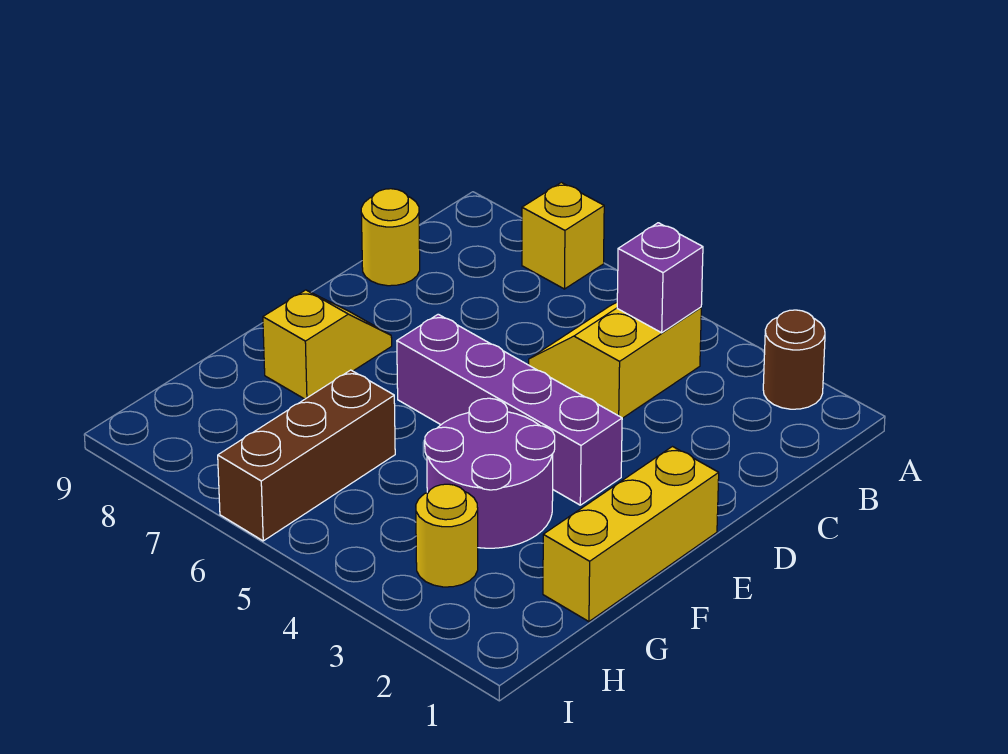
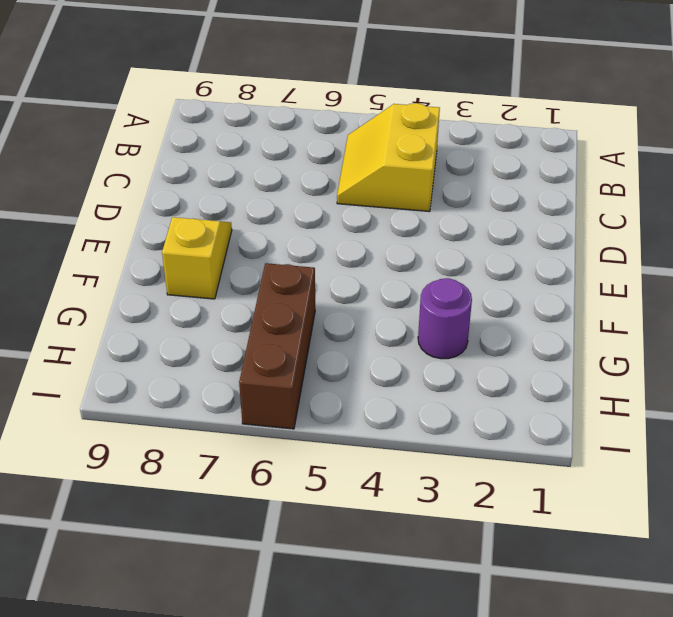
purple 1x1 round brick [418,278,472,359] -> purple 2x2 round brick [425,398,555,548]
none -> brown 1x1 round brick [763,310,825,409]
none -> yellow 1x1 brick [522,183,604,289]

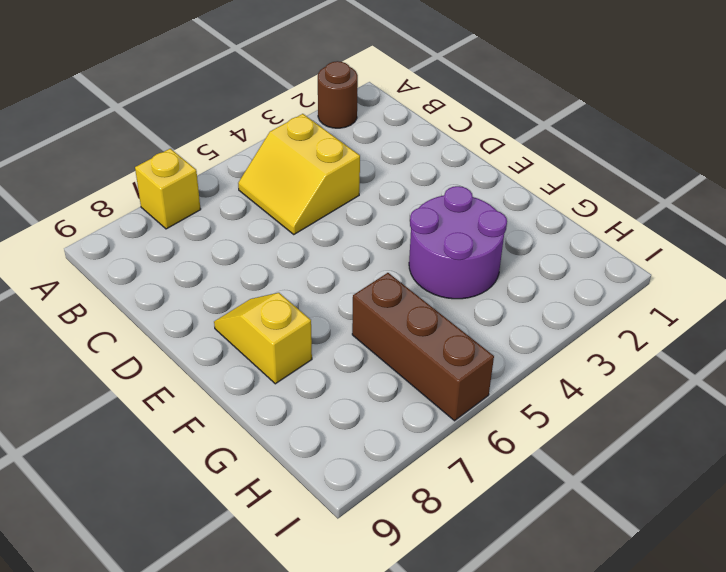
none -> yellow 1x1 round brick [361,189,420,286]
none -> yellow 1x3 brick [543,447,719,622]

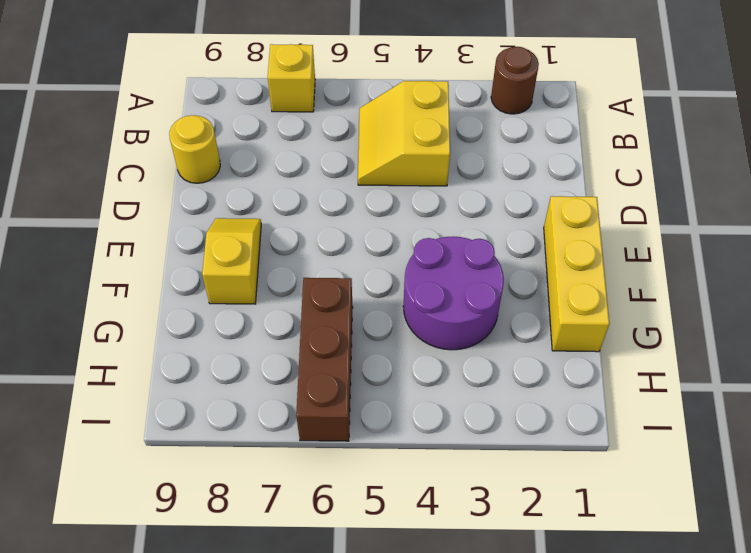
none -> purple 1x4 brick [397,314,622,505]
none -> yellow 1x1 round brick [416,484,478,587]

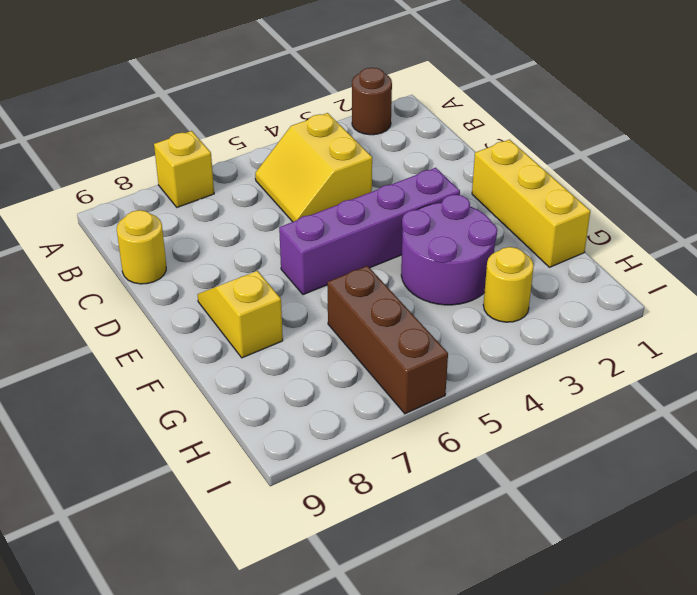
none -> purple 1x1 brick [617,223,703,333]

